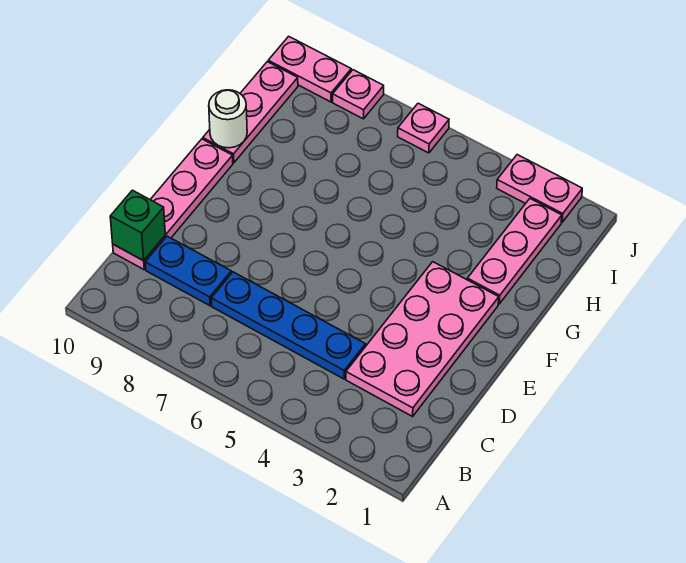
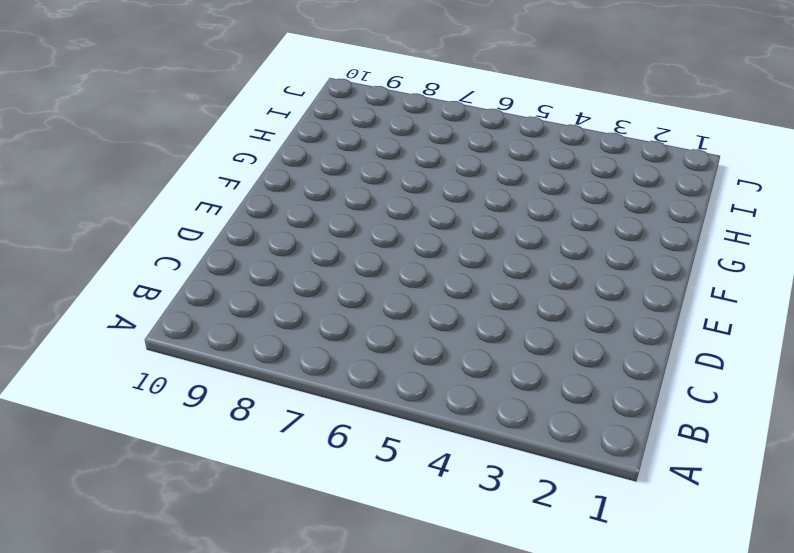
none -> pink 2x4 plate [346,262,499,416]
none -> blue 1x4 plate [211,272,365,379]
none -> blue 1x2 plate [145,236,231,306]

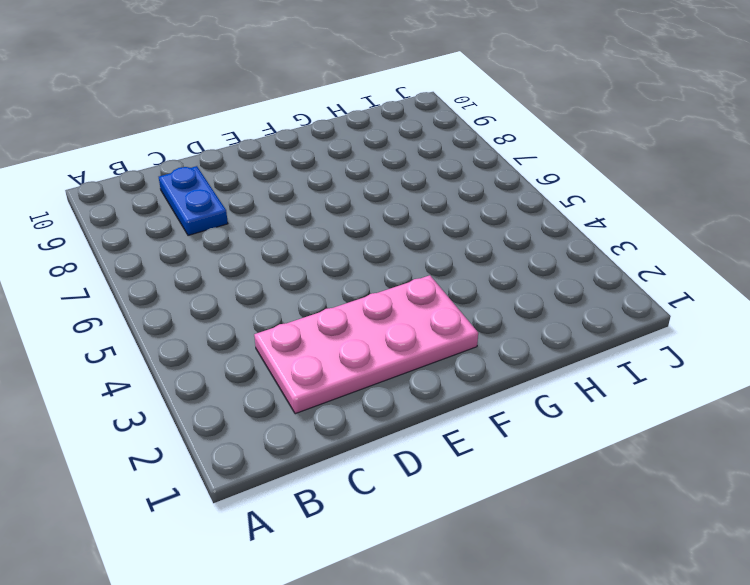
none -> blue 1x4 plate [211,272,365,379]
none -> pink 1x4 plate [113,139,233,270]
none -> pink 1x3 plate [467,199,562,304]

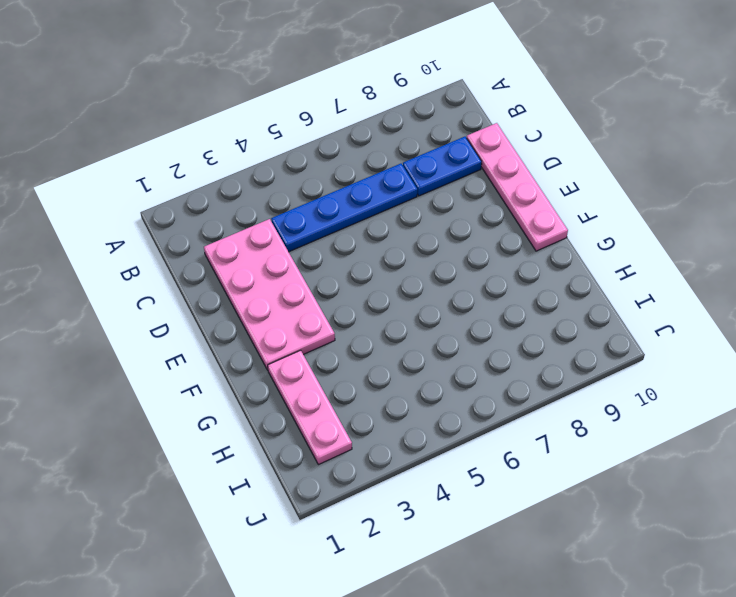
none -> pink 1x3 plate [203,62,298,163]
none -> pink 1x2 plate [497,155,582,222]
none -> pink 1x1 plate [398,103,449,153]

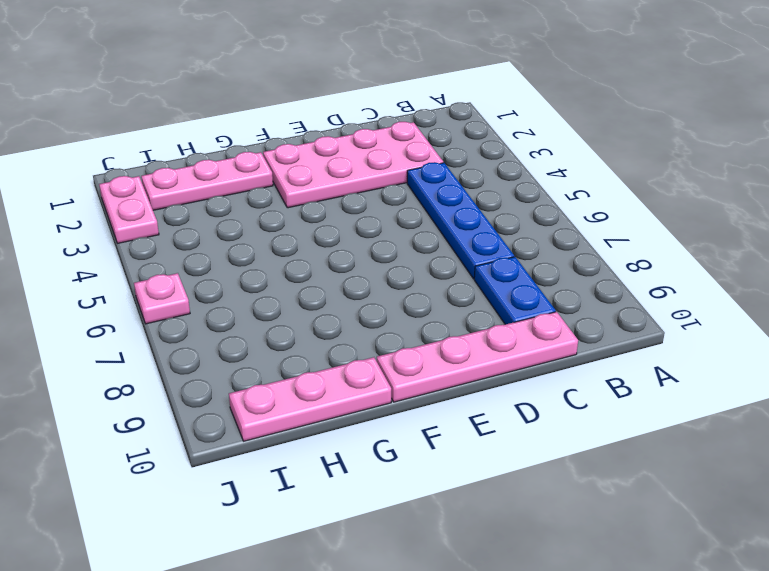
none -> pink 1x1 plate [333,70,384,119]
none -> pink 1x2 plate [268,36,351,102]
none -> green 1x1 brick [110,190,165,261]

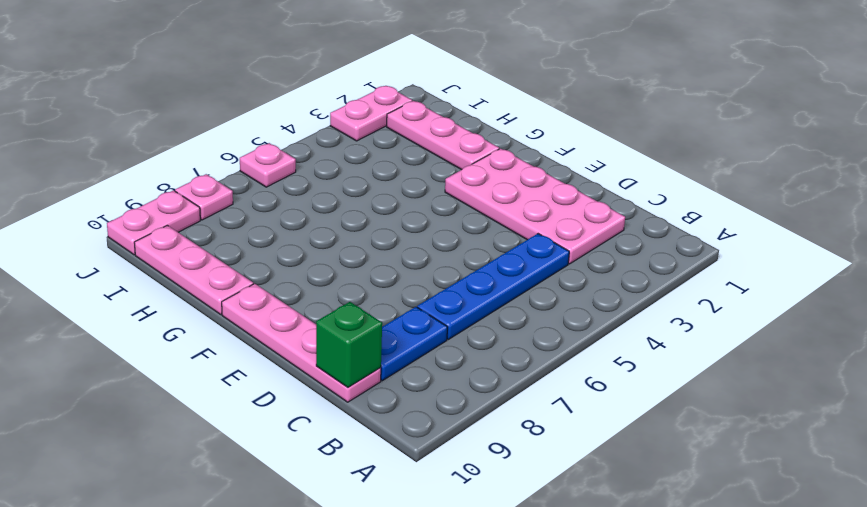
none -> white 1x1 round brick [209,90,247,148]

